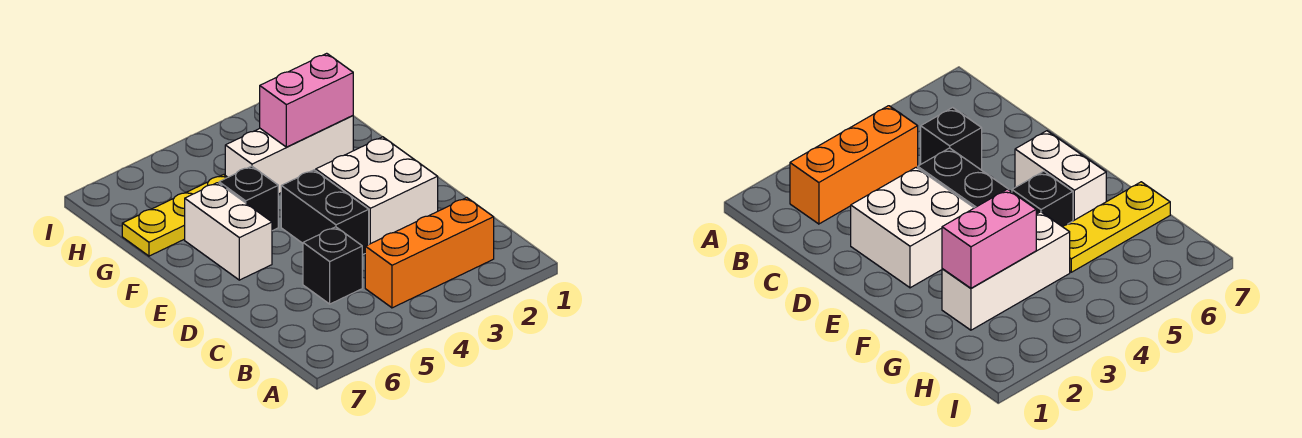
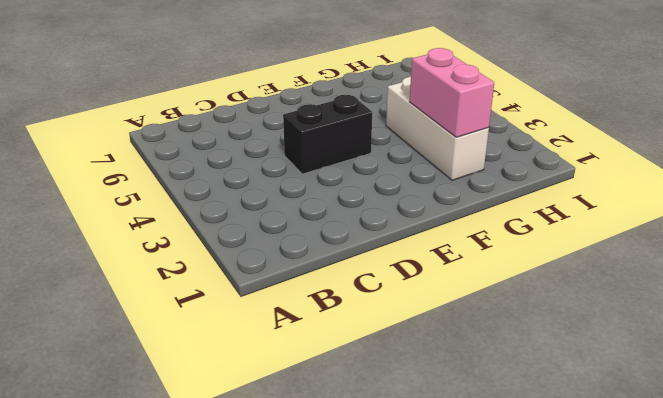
none -> orange 1x3 brick [365,197,494,308]
none -> black 1x1 brick [303,227,362,304]

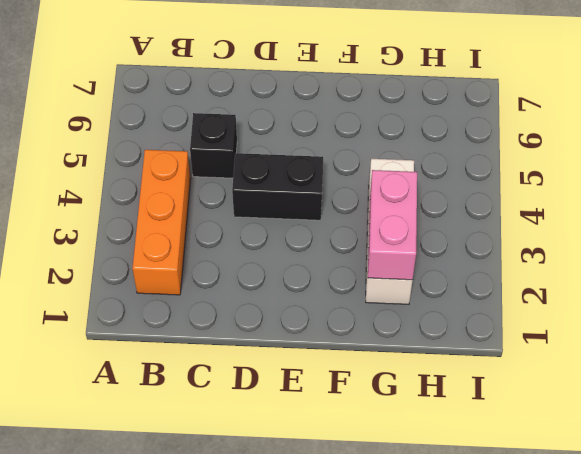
none -> white 2x2 brick [316,137,438,244]
none -> white 1x2 brick [185,183,272,280]

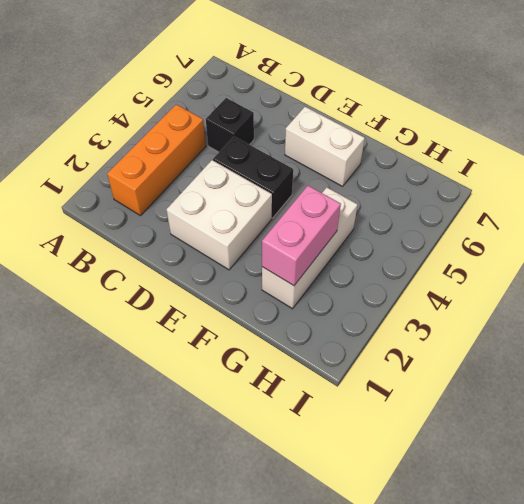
none -> black 1x1 brick [219,166,278,231]
none -> yellow 1x3 plate [122,175,228,256]

